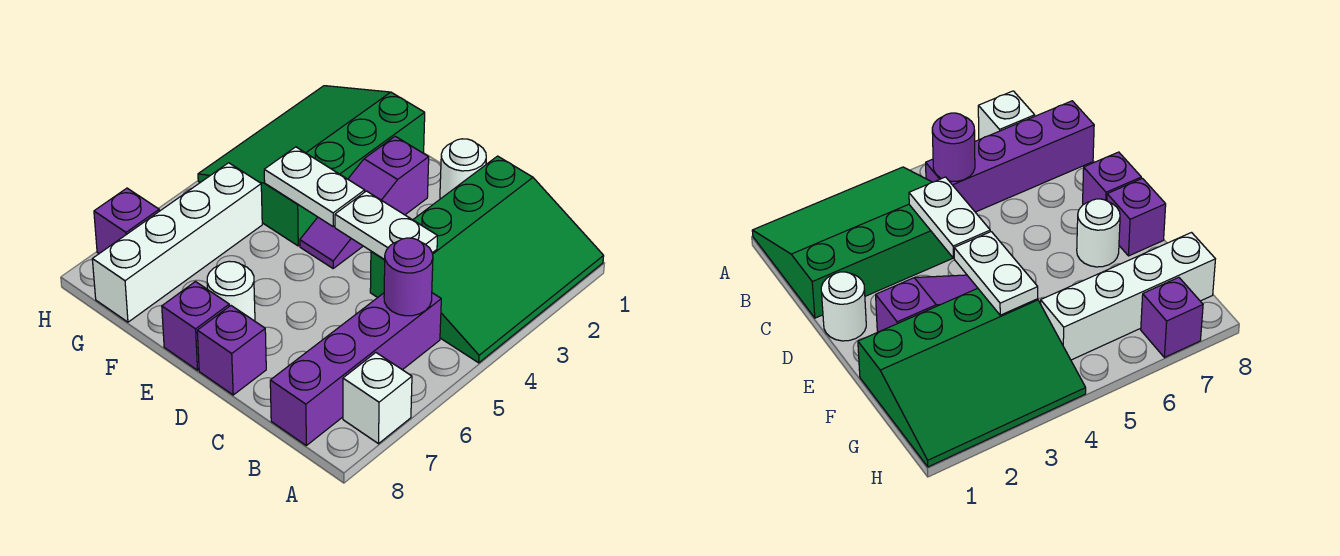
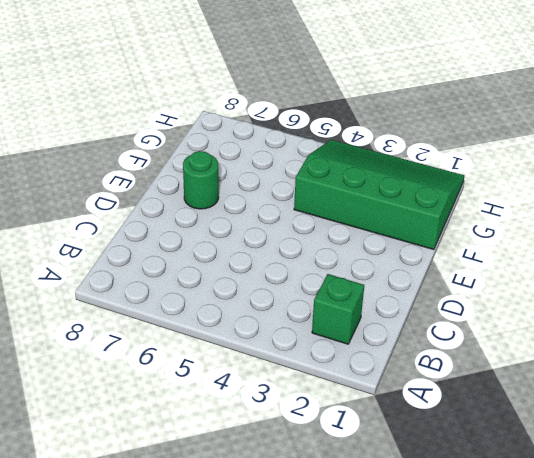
green 1x1 brick [312,274,364,344] -> green 3x4 slope [370,156,604,363]
green 1x1 round brick [183,151,219,209] -> white 1x1 round brick [207,261,255,321]
none -> white 1x1 brick [343,353,412,444]
none -> purple 1x4 brick [270,293,441,445]
none -> white 1x1 round brick [440,139,486,199]

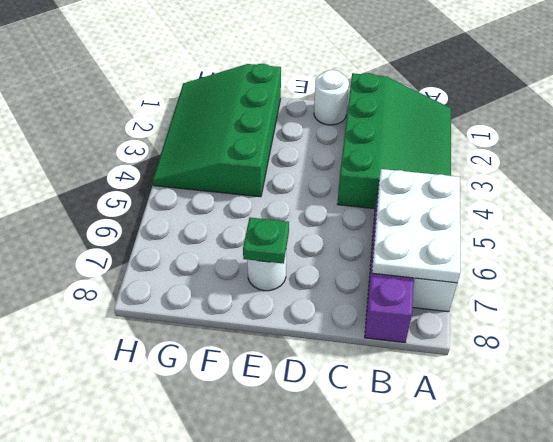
white 2x3 plate [372,169,460,283] -> purple 1x1 round brick [384,238,433,316]
green 1x1 plate [243,218,289,264] -> none
none -> purple 1x1 brick [197,306,266,395]
none -> purple 1x3 slope [300,136,429,268]
none -> purple 1x1 brick [162,282,229,370]

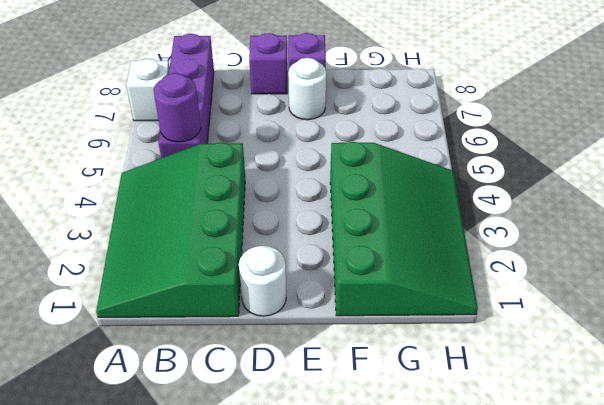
none -> purple 1x3 slope [300,136,429,268]
none -> white 1x4 brick [92,163,262,322]
none -> purple 1x1 brick [94,188,159,253]

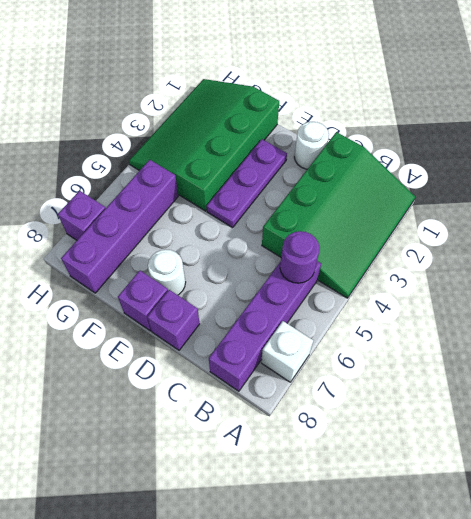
purple 1x3 plate [207,139,287,228] -> purple 1x3 slope [300,136,429,268]
purple 1x4 brick [61,160,178,293] -> white 1x4 brick [92,163,262,322]
none -> white 1x2 plate [335,191,437,260]
none -> white 1x2 plate [264,147,365,226]

